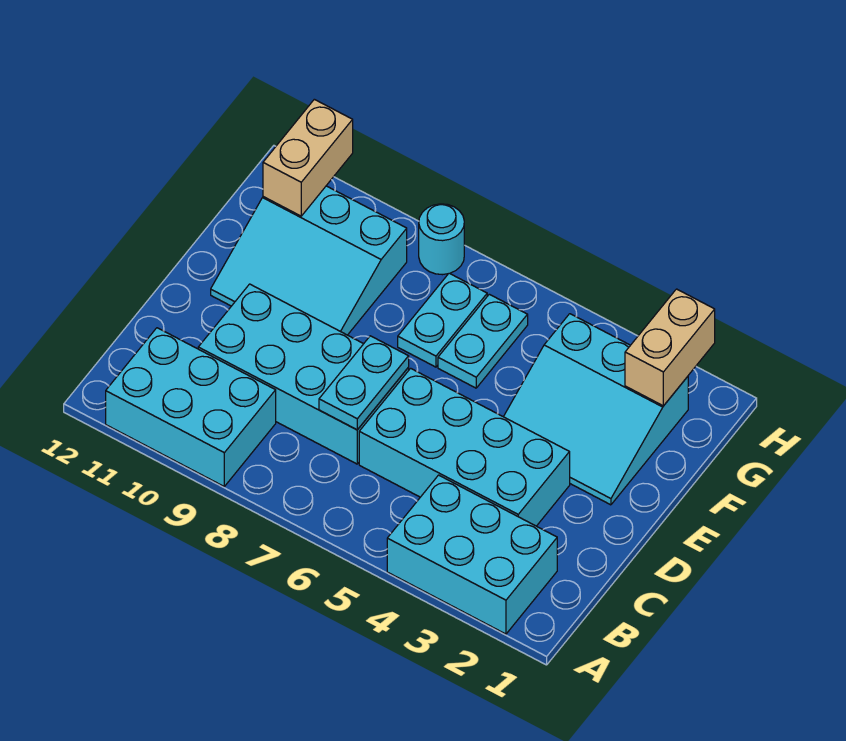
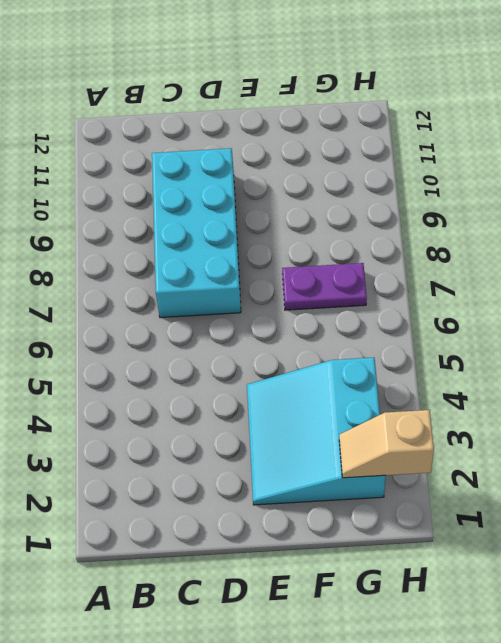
purple 1x2 plate [282,263,367,310] -> cyan 1x2 plate [398,273,487,367]
tan 1x2 slope [339,410,434,478] -> tan 1x2 brick [625,289,715,406]
none -> cyan 2x3 brick [387,475,557,634]
none -> cyan 2x3 brick [106,328,276,486]
none -> cyan 2x4 brick [359,368,570,526]

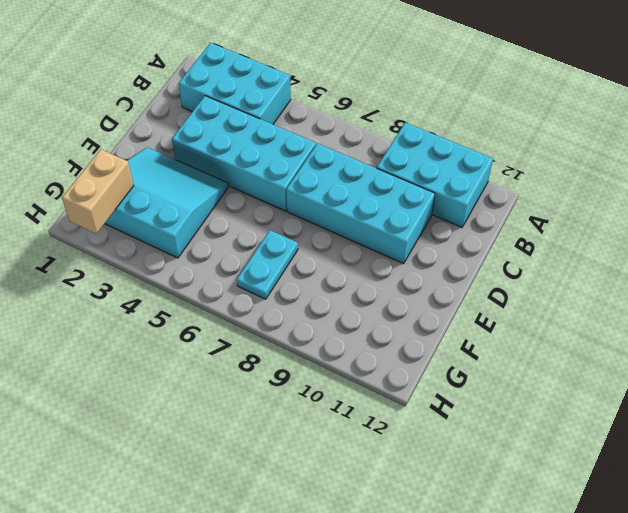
none -> cyan 3x3 slope [211,186,407,335]
none -> cyan 1x2 plate [438,294,528,388]
none -> cyan 1x1 round brick [419,204,464,275]

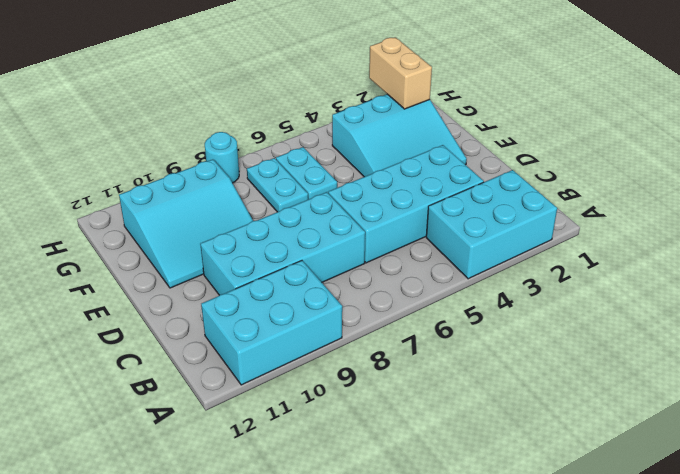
none -> cyan 1x2 plate [319,336,409,430]
none -> tan 1x2 brick [263,99,353,216]

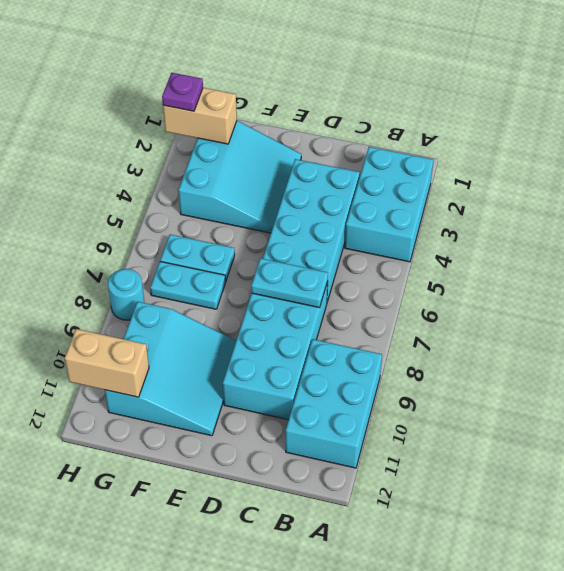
purple 1x1 plate [162,73,203,111] -> none

